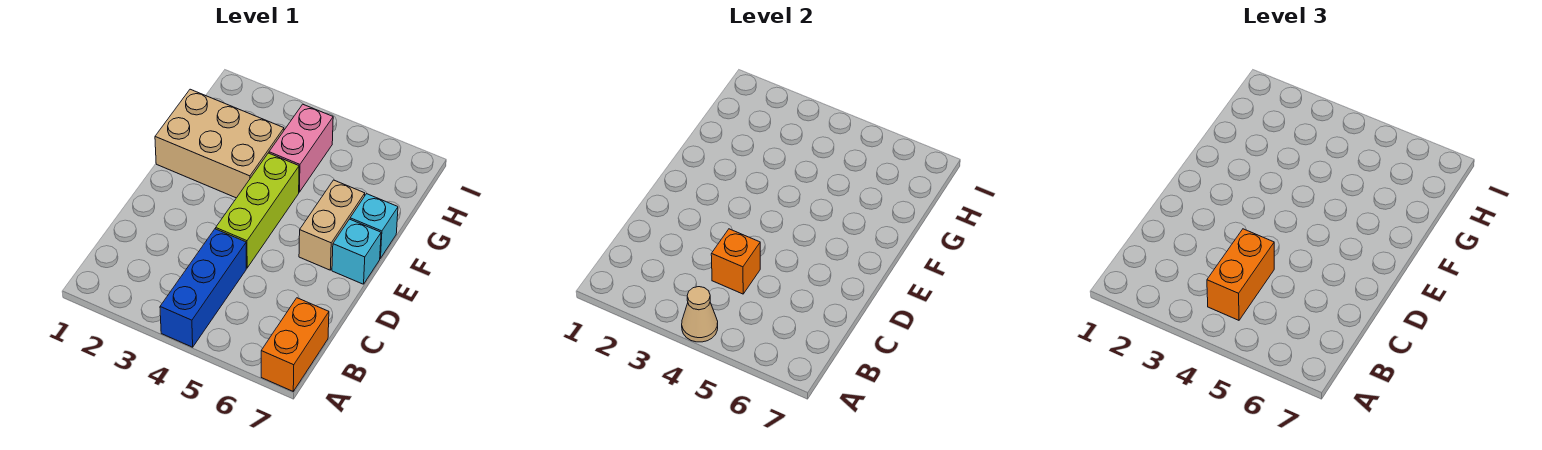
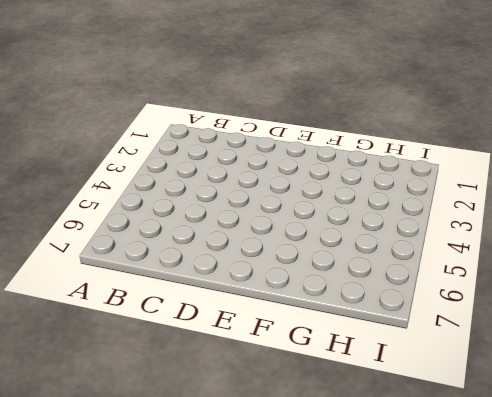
none -> blue 1x3 brick [160,229,246,347]
none -> orange 1x2 brick [261,298,329,391]

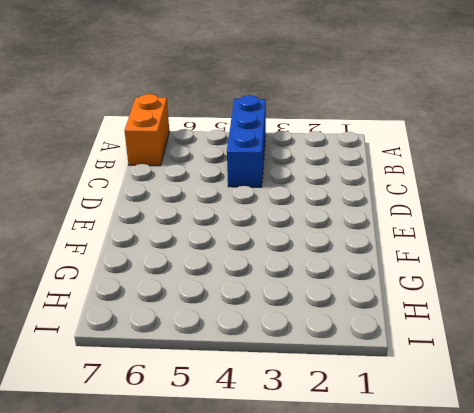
none -> lime 1x3 brick [216,153,299,268]
none -> tan 1x2 brick [299,180,365,270]

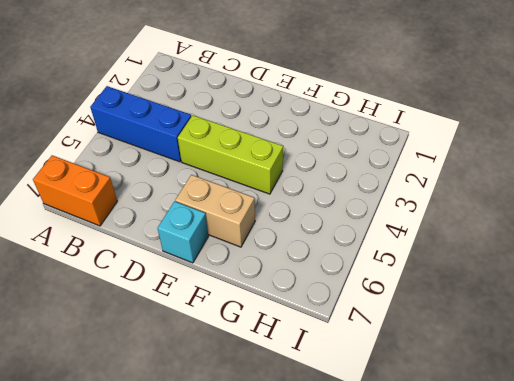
none -> tan 2x3 brick [155,89,284,198]
none -> cyan 1x1 brick [350,194,398,258]

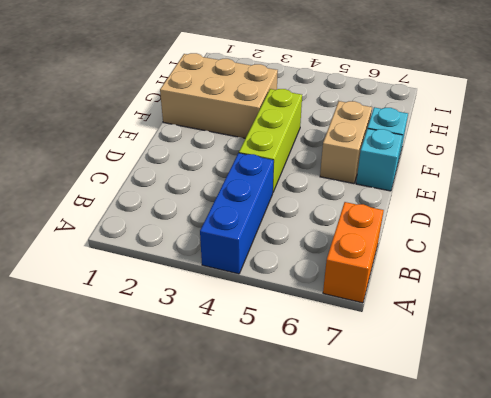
none -> pink 1x2 brick [269,104,333,192]
none -> tan 1x1 cone [682,287,718,342]

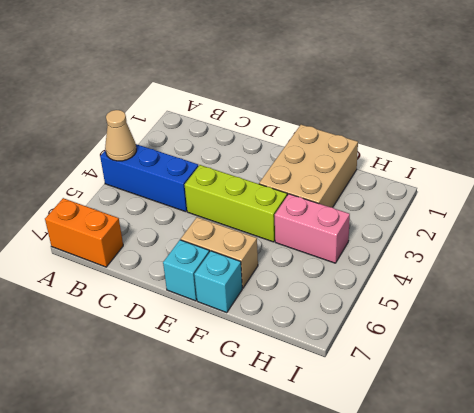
none -> orange 1x1 brick [711,229,760,294]
none -> orange 1x2 brick [1207,229,1274,320]

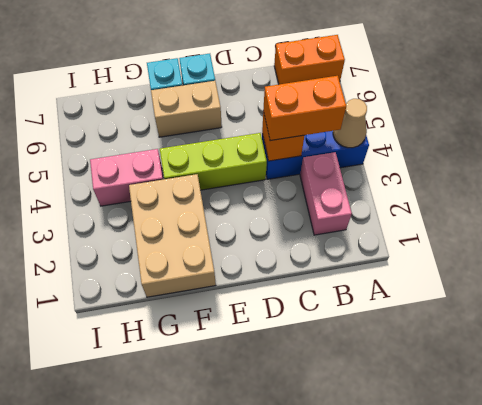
pink 1x2 brick [300,152,352,235] -> none

